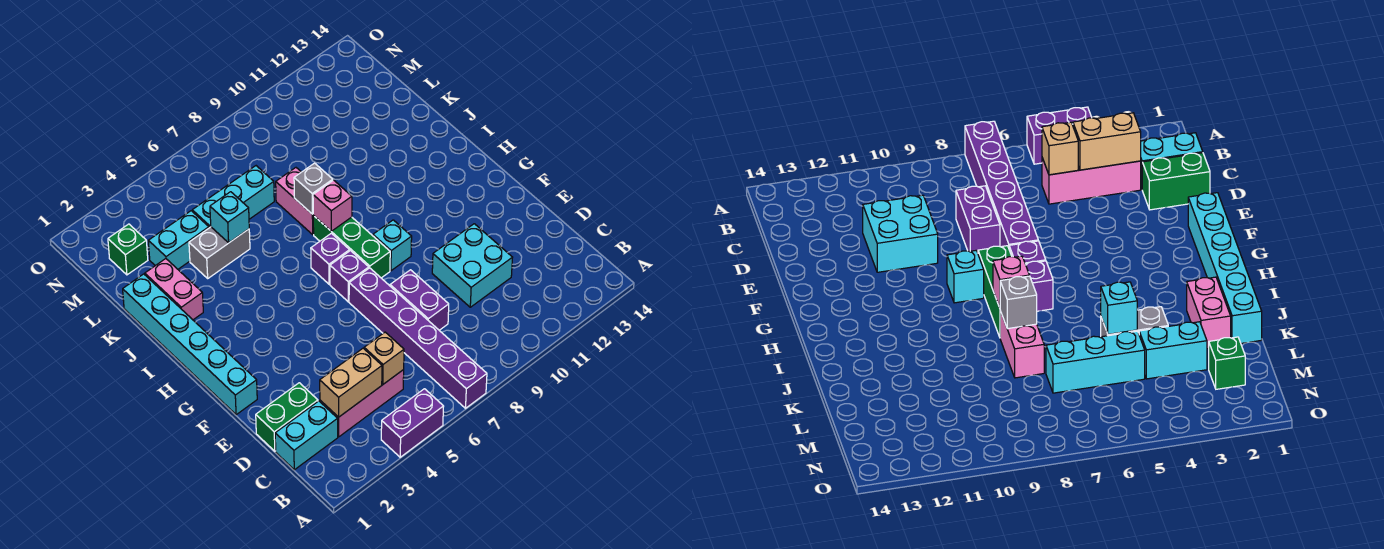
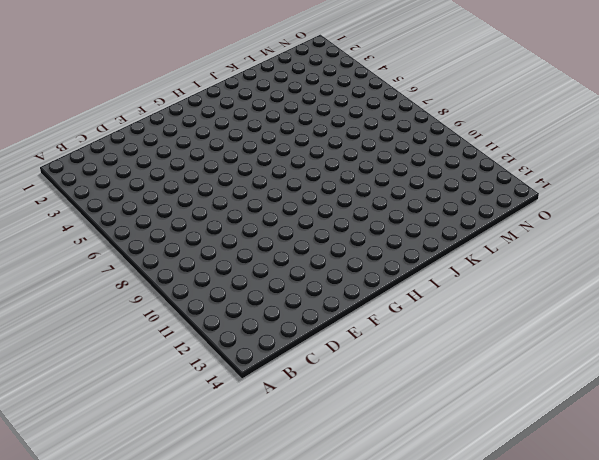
none -> purple 1x2 brick [381,389,444,457]
none -> purple 1x6 brick [349,268,487,408]
none -> cyan 1x2 brick [275,401,338,470]

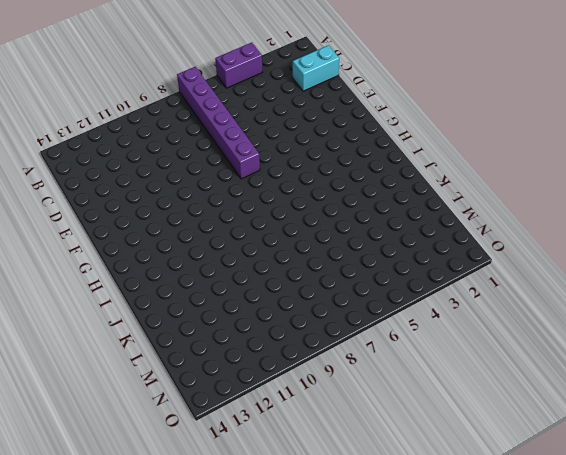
none -> pink 1x3 brick [320,370,404,437]
none -> green 1x2 brick [256,383,318,451]
none -> purple 1x2 brick [390,270,449,330]

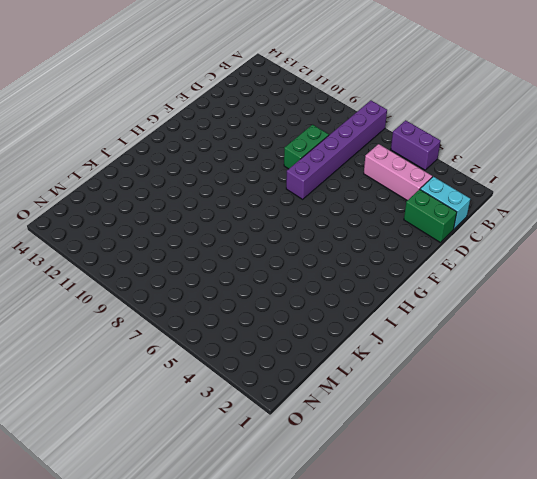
green 1x2 brick [284,124,329,169] -> purple 1x2 brick [390,270,449,330]
none -> cyan 2x2 brick [432,224,513,307]
none -> cyan 1x6 brick [123,274,257,415]
none -> purple 1x1 brick [330,251,369,302]

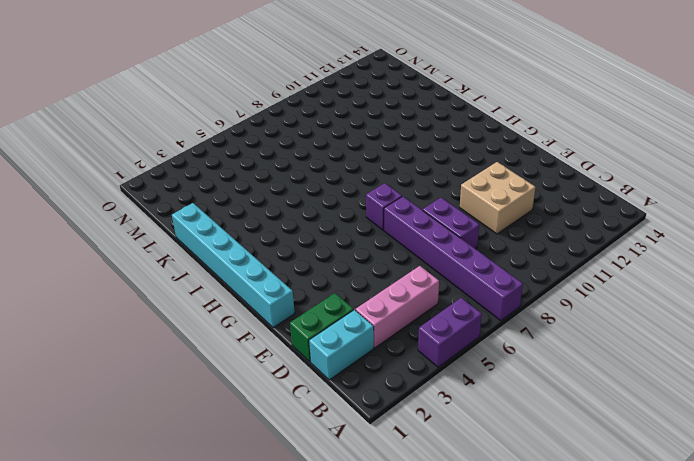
tan 2x2 brick [460,162,535,234] -> cyan 2x2 brick [432,224,513,307]
none -> green 1x3 brick [313,215,390,278]
none -> cyan 1x1 brick [373,220,412,271]
none -> purple 1x1 brick [311,233,350,284]

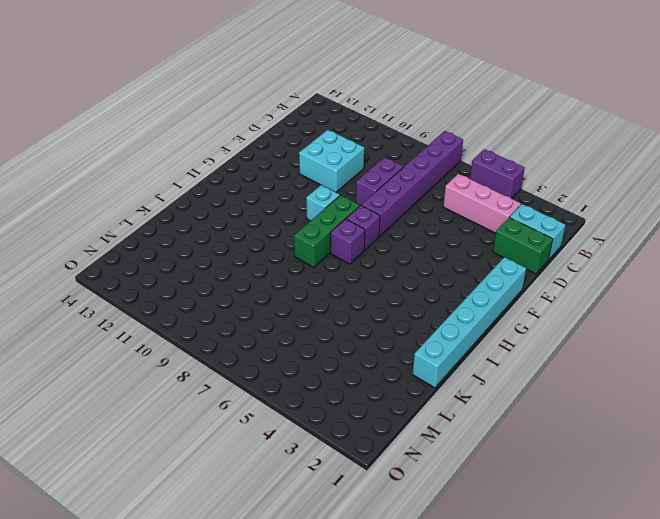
none -> pink 1x2 brick [145,259,203,320]
none -> pink 1x2 brick [276,168,314,234]
none -> grey 1x2 brick [189,227,250,278]

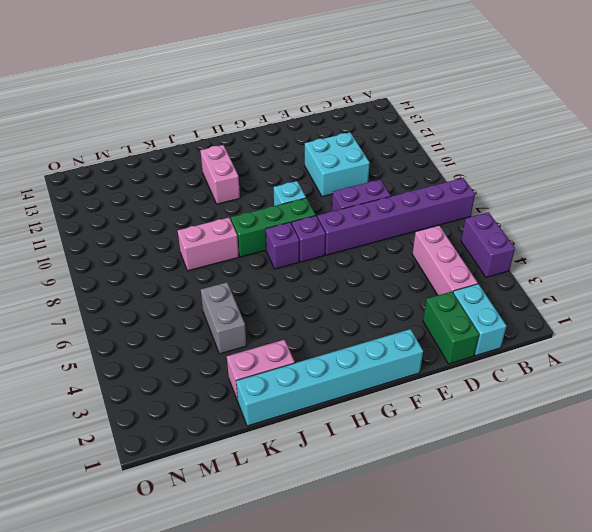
pink 1x2 brick [200,145,240,204] -> none
none -> cyan 1x2 brick [148,211,209,269]
none -> cyan 1x3 brick [192,166,274,228]
none -> green 1x1 brick [108,224,148,275]

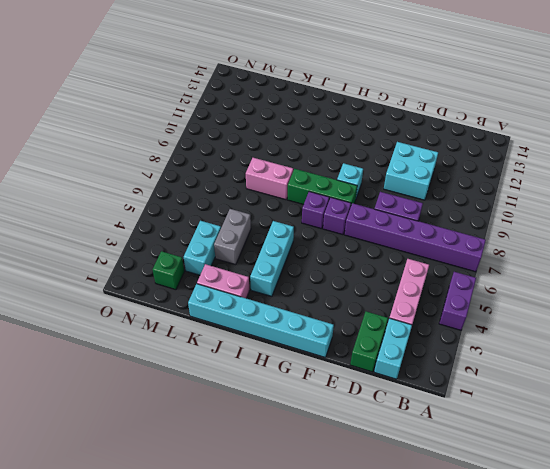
cyan 1x3 brick [250,221,294,296] -> cyan 1x3 brick moved to [192,166,274,228]
none -> tan 1x2 brick [320,348,382,417]
none -> tan 1x1 brick [364,332,404,384]
none -> pink 1x1 brick [313,180,352,231]

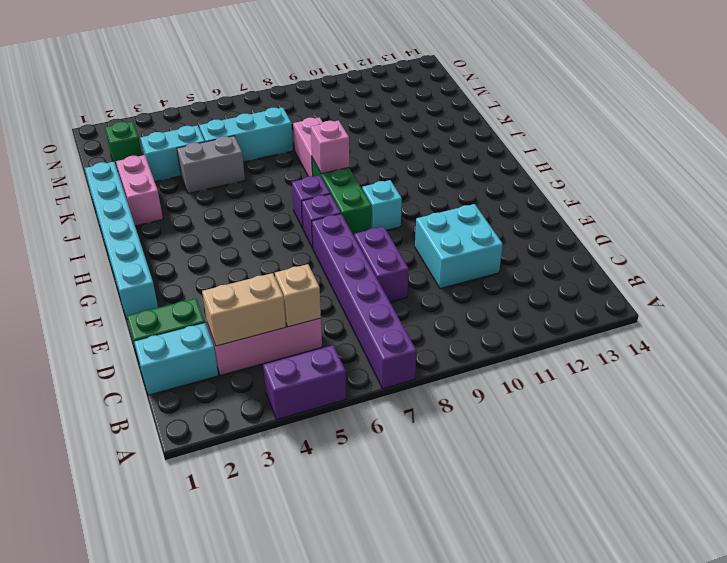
none -> grey 1x1 brick [294,163,333,214]
none -> cyan 1x1 brick [210,192,249,243]

